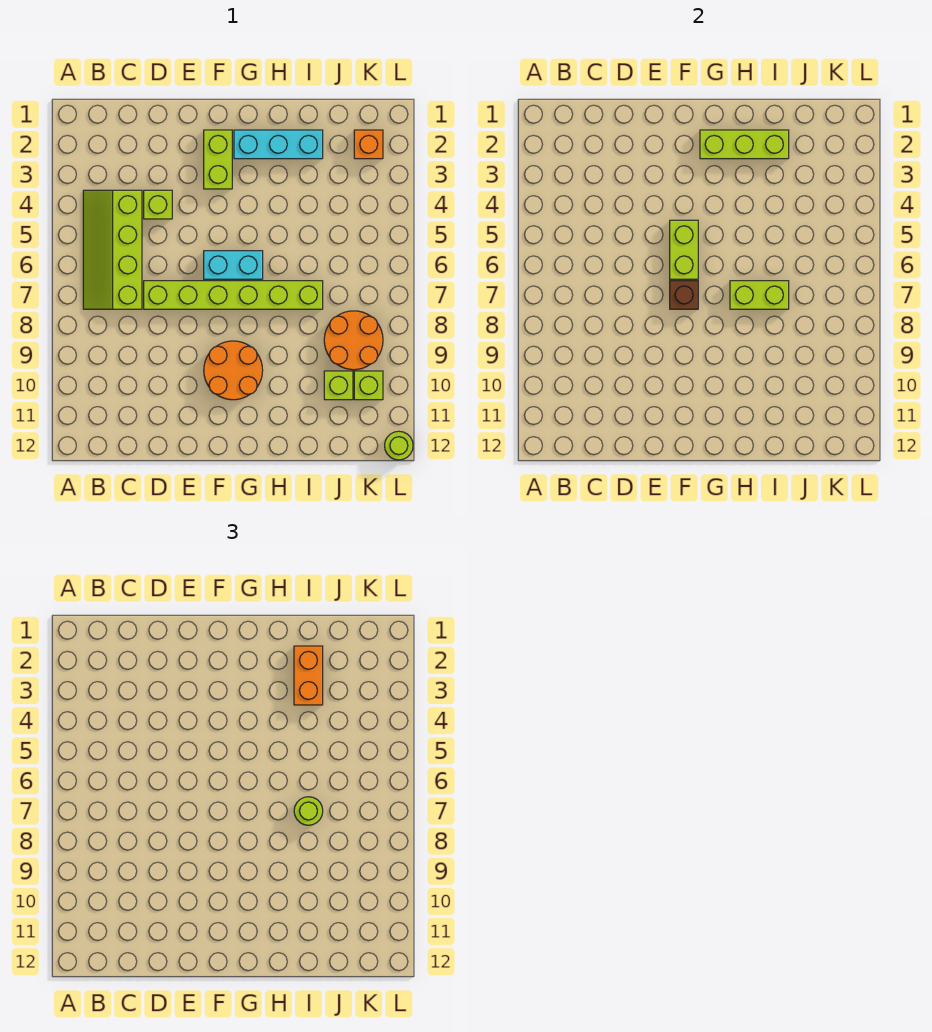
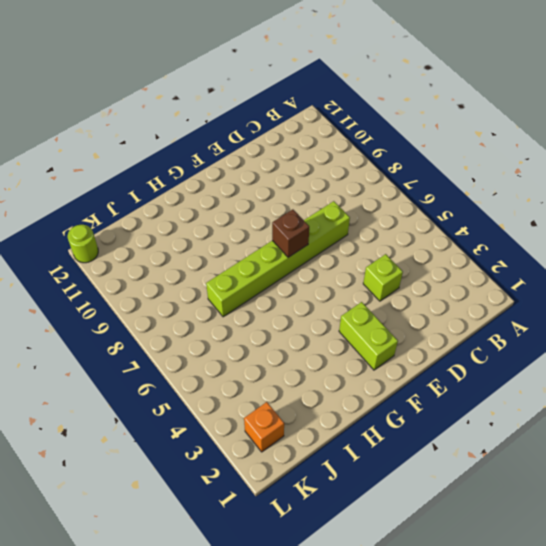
none -> lime 2x4 slope [83,190,142,309]
none -> cyan 1x2 brick [204,251,263,279]
none -> orange 2x2 round brick [204,341,263,400]

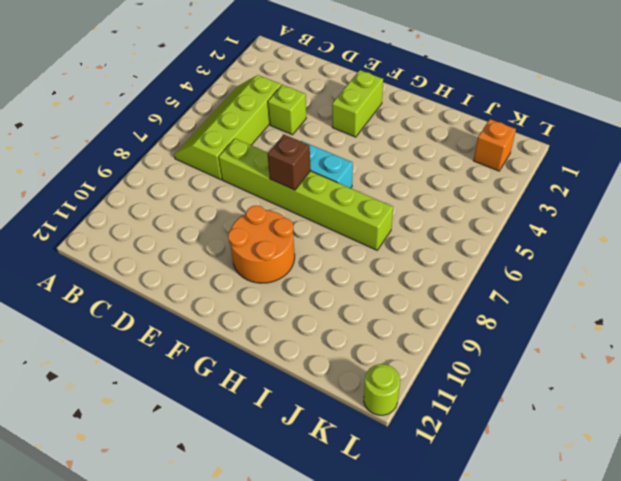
none -> cyan 1x3 brick [234,130,323,159]
none -> orange 2x2 round brick [324,311,383,370]
none -> lime 1x1 brick [324,371,353,400]

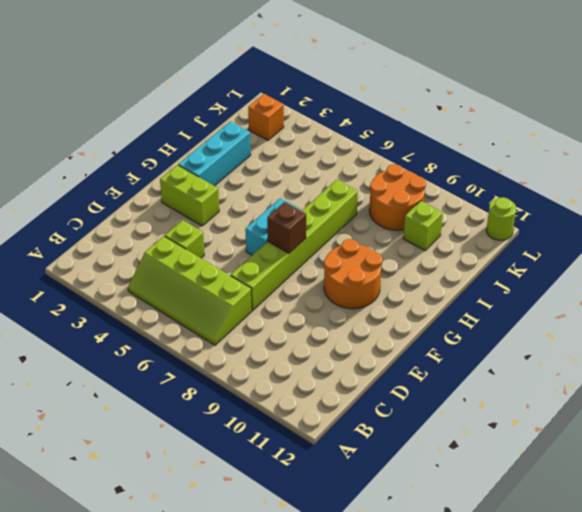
none -> lime 1x1 brick [354,371,383,400]
none -> lime 1x2 brick [670,220,698,279]
none -> lime 1x3 brick [700,130,789,159]

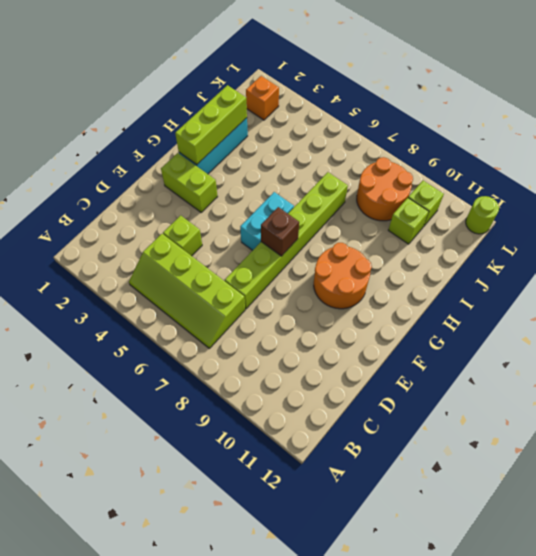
none -> lime 1x2 brick [670,220,698,279]
none -> lime 1x2 brick [730,281,789,309]
none -> orange 1x2 brick [294,646,323,705]

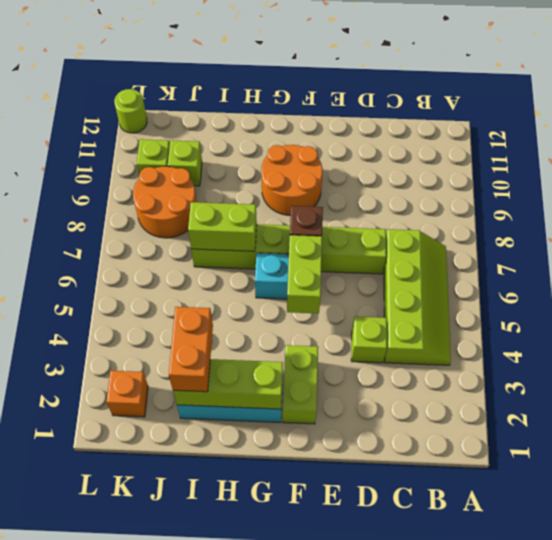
none -> lime 1x1 round brick [294,797,323,825]

